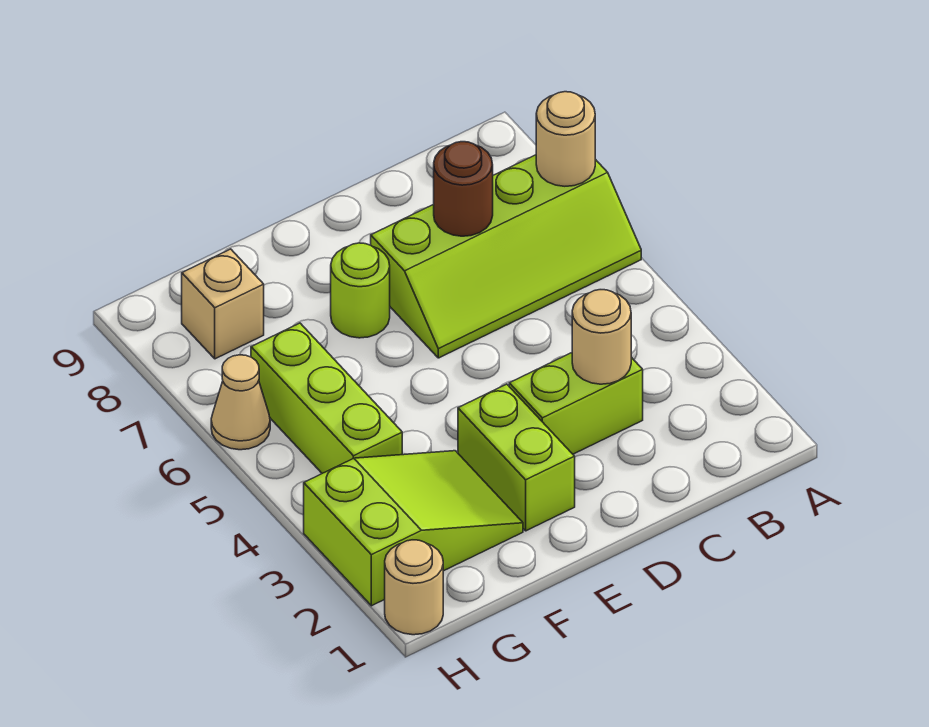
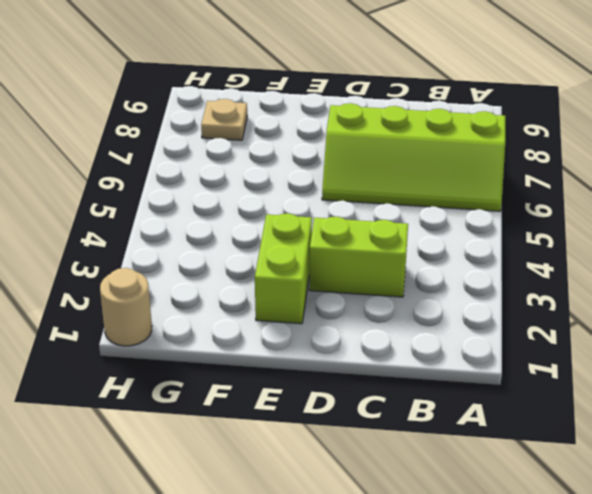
tan 1x1 plate [201,99,247,140] -> tan 1x1 brick [182,249,264,359]
none -> lime 1x1 round brick [331,243,390,338]
none -> lime 2x3 slope [304,451,523,606]
none -> lime 1x3 brick [251,323,402,473]

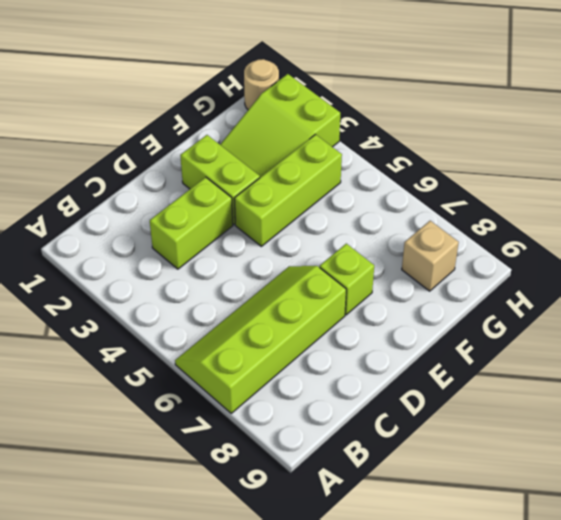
lime 1x3 brick [234,134,342,246] -> lime 1x3 brick turned to [251,323,402,473]
lime 1x1 brick [320,244,374,315] -> lime 1x1 round brick [331,243,390,338]
none -> tan 1x1 cone [211,355,270,450]
none -> tan 1x1 round brick [536,92,595,186]
none -> tan 1x1 round brick [572,290,631,384]

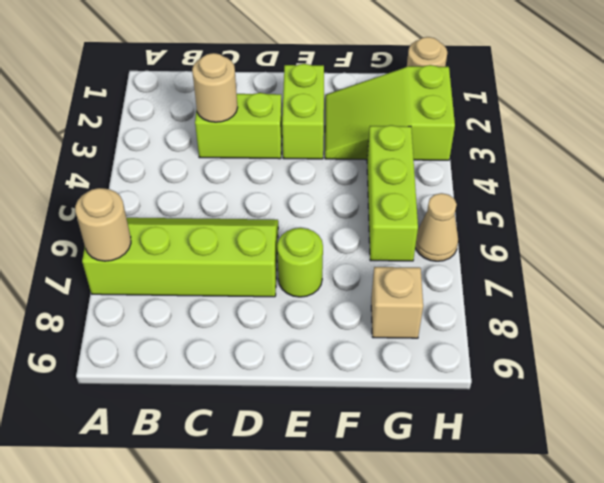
none -> brown 1x1 round brick [434,142,493,236]

